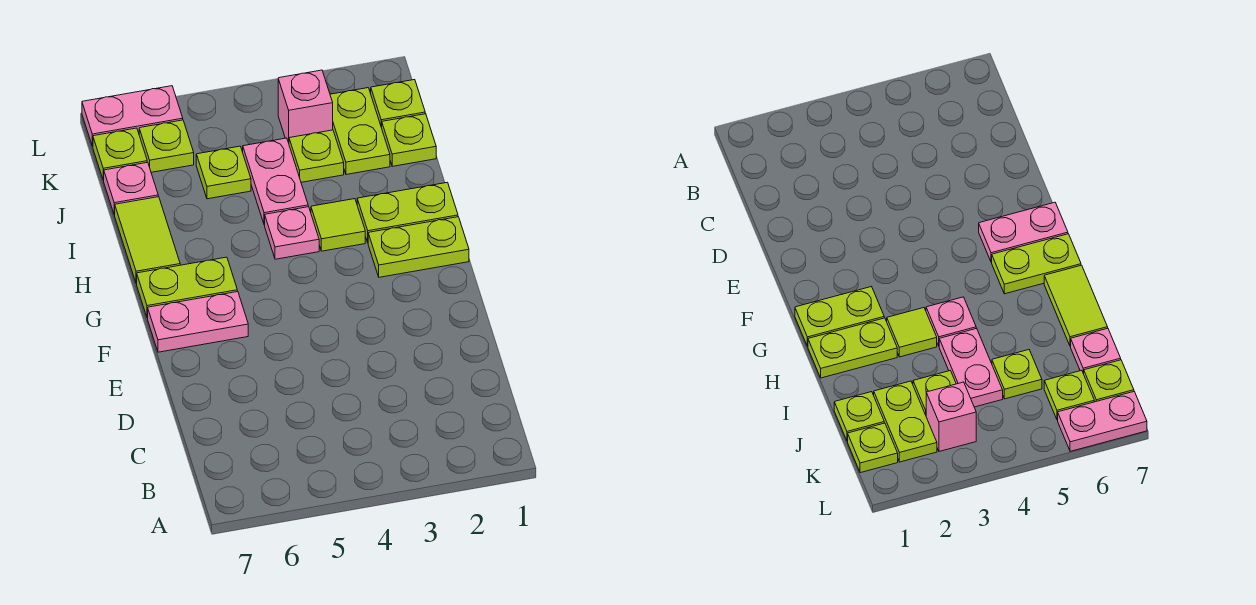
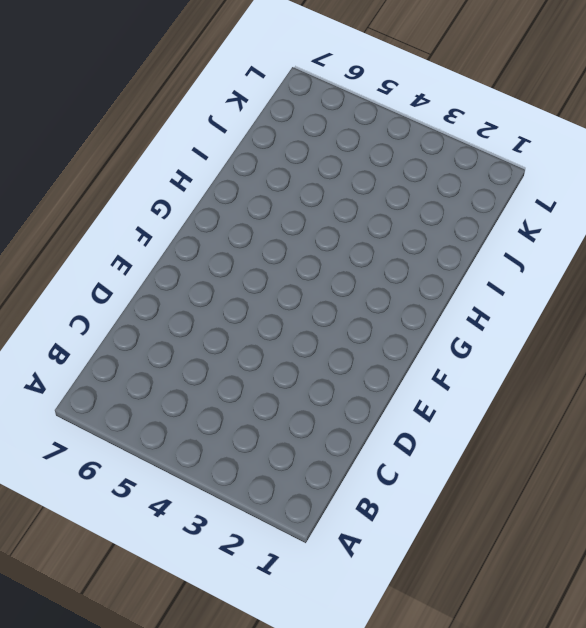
none -> pink 1x2 plate [148,292,248,352]
none -> lime 1x2 plate [368,217,469,277]
none -> lime 1x2 plate [137,257,237,318]

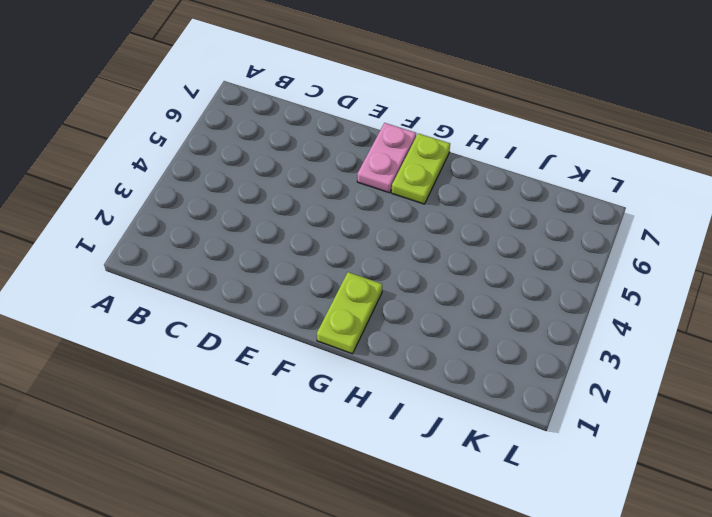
none -> lime 1x2 plate [357,182,458,242]
none -> lime 1x1 tile [311,199,365,251]
none -> pink 1x1 plate [265,207,319,259]

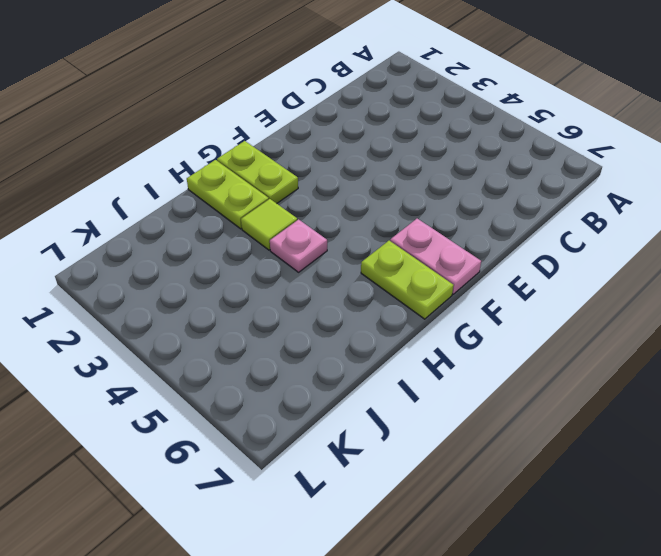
none -> lime 1x2 tile [115,197,180,284]
none -> pink 1x2 plate [243,138,308,225]
none -> lime 1x1 plate [382,114,436,166]

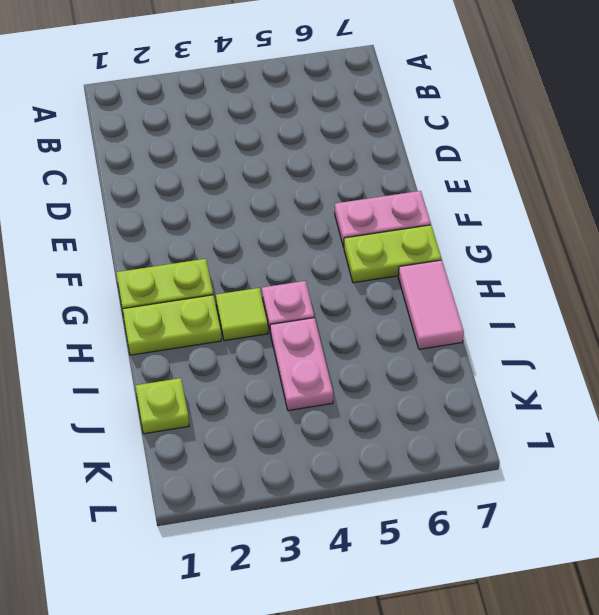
pink 1x2 tile [398,260,464,349] -> lime 1x2 tile [115,197,180,284]
none -> lime 1x2 plate [330,88,390,175]
none -> lime 1x1 plate [289,130,344,182]
none -> lime 1x1 plate [196,146,251,199]

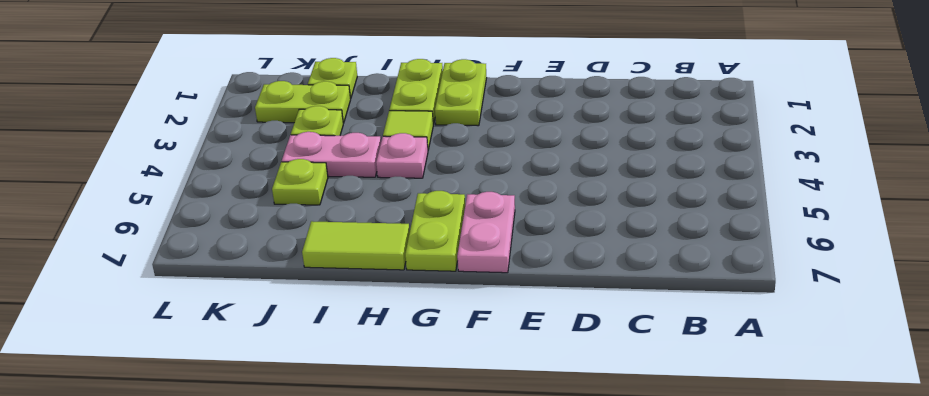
none -> pink 1x1 plate [103,162,158,215]
none -> lime 1x1 plate [371,80,425,128]
none -> pink 1x1 brick [278,70,333,143]

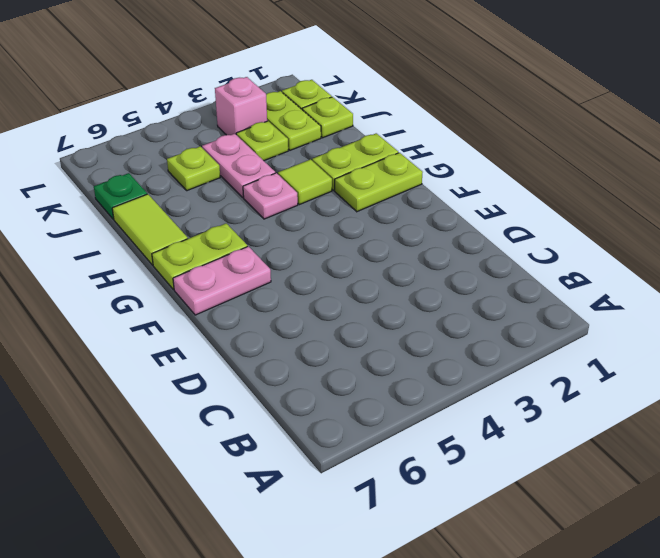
green 1x1 plate [94,173,147,219] -> pink 1x1 plate [103,162,158,215]
none -> lime 1x1 plate [139,120,194,172]
none -> lime 1x1 plate [93,128,147,180]
none -> pink 1x2 plate [82,86,183,146]

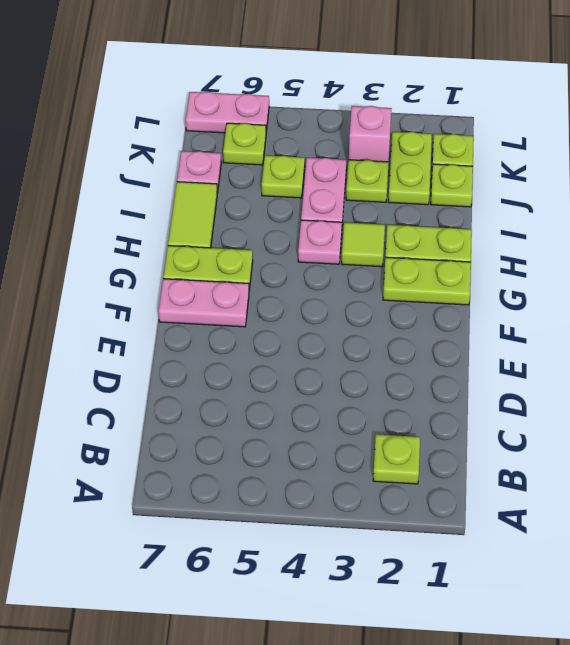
lime 1x1 plate [373,434,420,484] -> lime 1x1 plate moved to [93,128,147,180]

